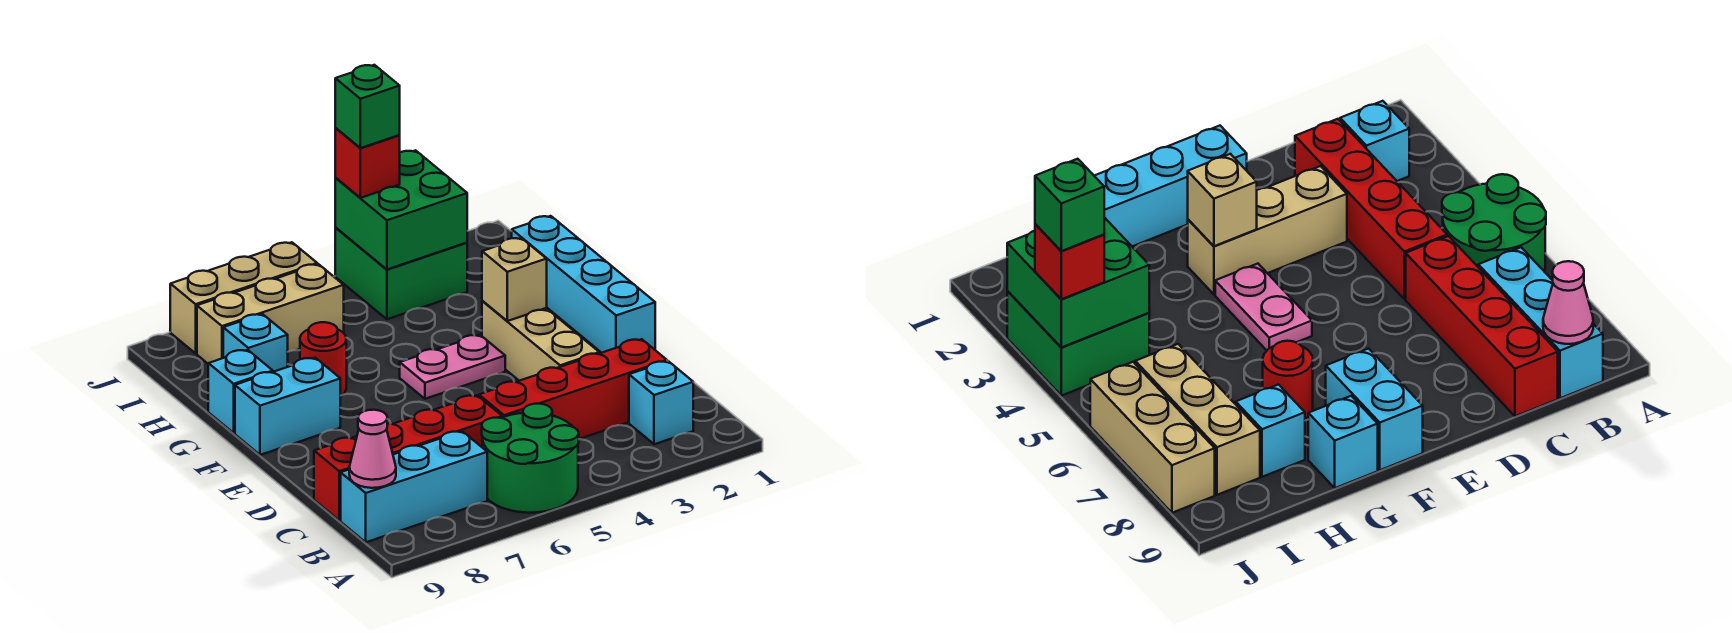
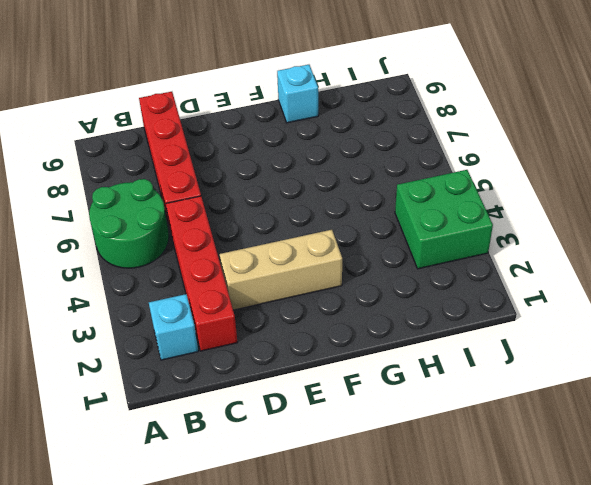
none -> cyan 1x3 brick [341,431,487,542]
none -> cyan 1x4 brick [512,216,655,353]
none -> pink 1x2 plate [400,335,505,399]

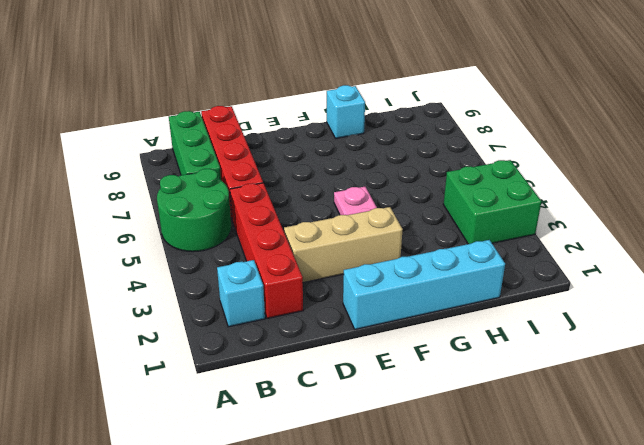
green 1x3 brick [169,111,221,180] -> cyan 1x3 brick [341,431,487,542]
none -> cyan 1x2 brick [235,358,340,455]
none -> red 1x1 round brick [300,322,346,396]
none -> cyan 1x1 brick [223,314,288,372]

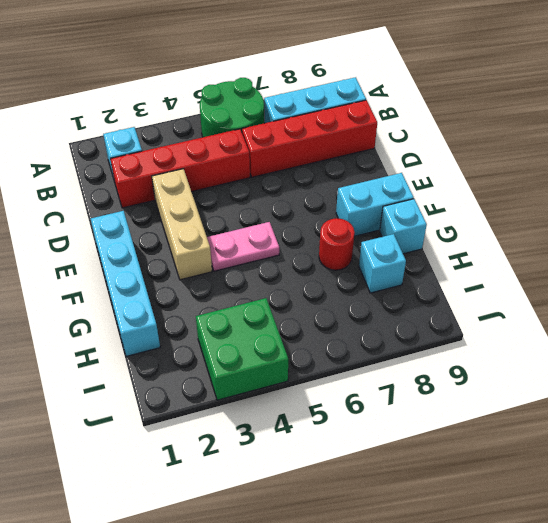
none -> tan 1x3 brick [197,264,344,363]
none -> tan 1x3 brick [170,242,317,353]
none -> pink 1x1 cone [349,410,396,488]

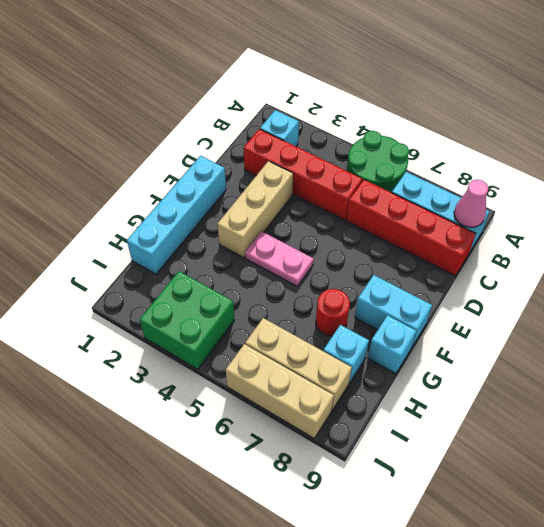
none -> tan 1x1 brick [482,238,547,321]
none -> green 2x2 brick [335,150,467,269]
none -> red 1x1 brick [335,128,400,198]

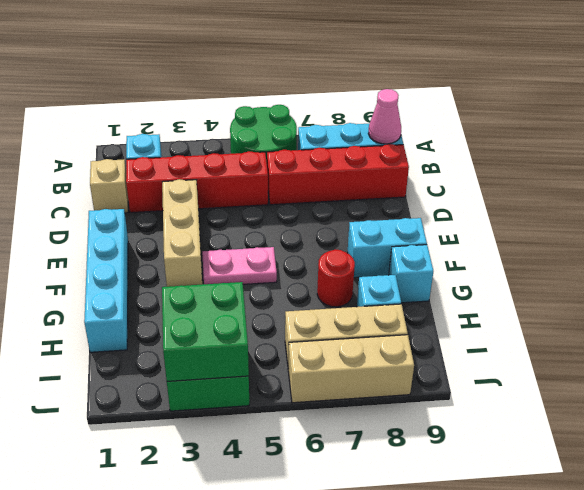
tan 1x1 brick [90,159,128,213] -> tan 1x1 brick moved to [482,238,547,321]
none -> red 1x1 brick [335,128,400,198]
none -> green 1x1 brick [335,65,400,148]

